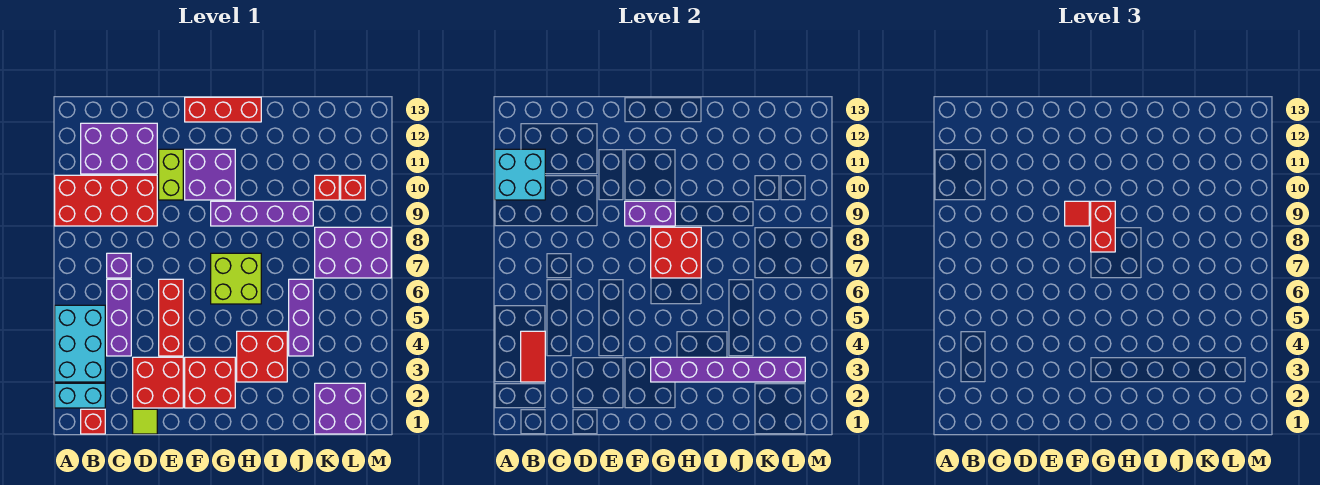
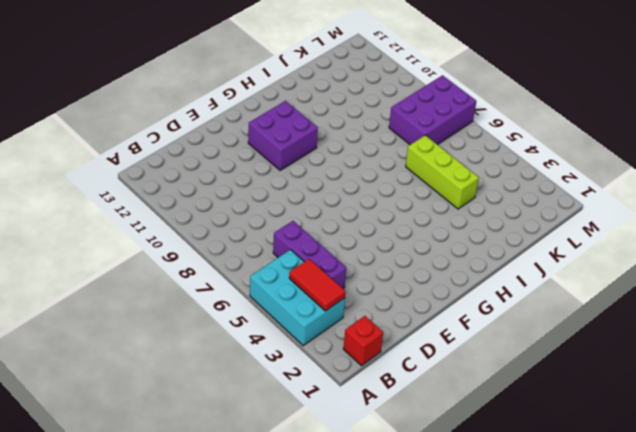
lime 1x3 brick [406,135,479,209] -> purple 1x3 brick [289,279,313,356]
none -> cyan 1x2 brick [55,383,105,408]
none -> red 2x4 brick [55,175,157,226]
none -> purple 2x3 brick [81,123,157,174]

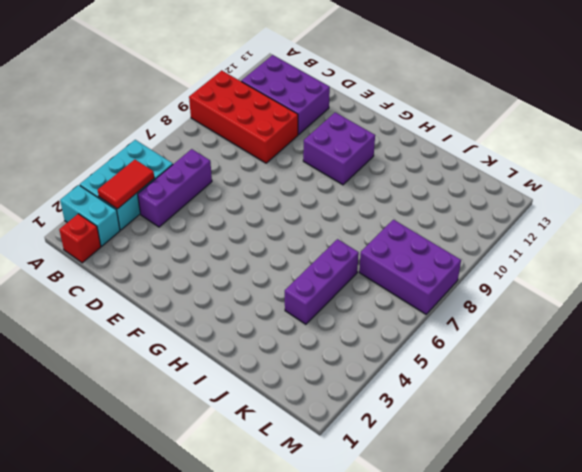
none -> purple 1x1 brick [107,253,131,278]
none -> lime 1x1 tile [133,409,157,434]
none -> red 2x2 brick [133,357,183,408]

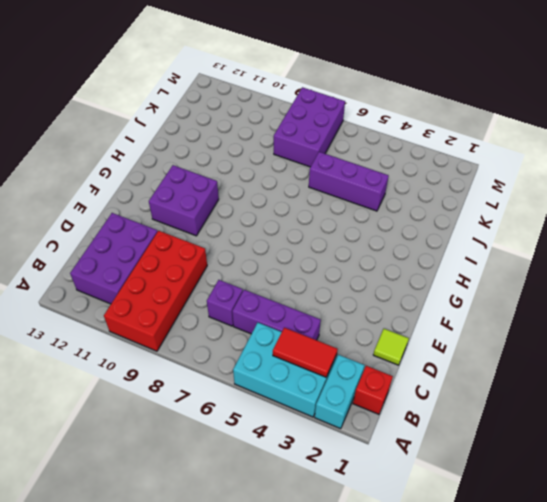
none -> red 2x2 brick [133,357,183,408]
none -> red 1x3 brick [159,279,183,356]
none -> lime 1x2 brick [159,149,183,200]

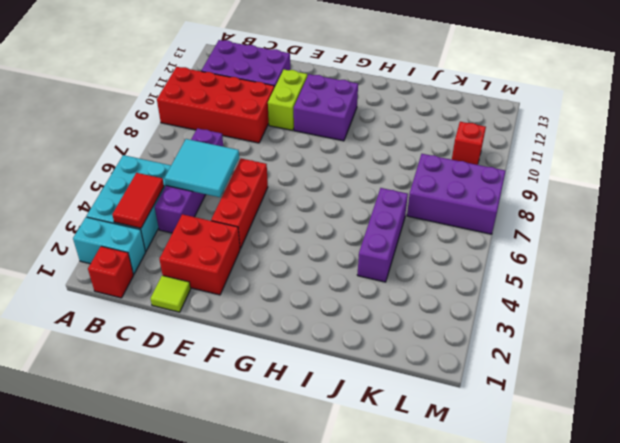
cyan 2x2 tile [165,139,239,197] -> none
none -> red 2x2 brick [185,357,235,408]
none -> red 1x3 brick [185,97,261,122]
none -> lime 2x2 brick [211,253,261,304]

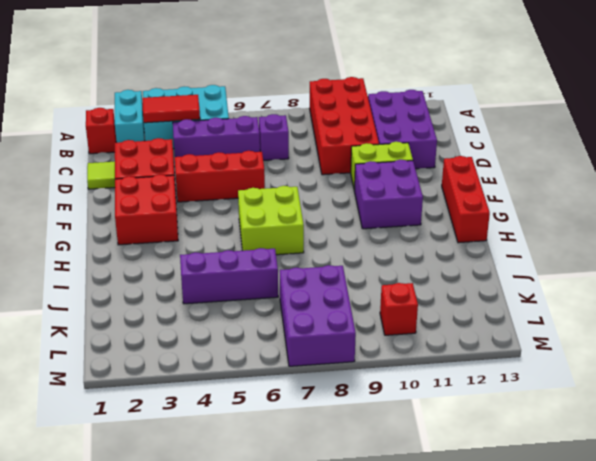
none -> purple 1x4 brick [211,201,313,226]
none -> red 2x2 brick [237,331,287,382]
none -> purple 2x2 brick [315,383,365,434]

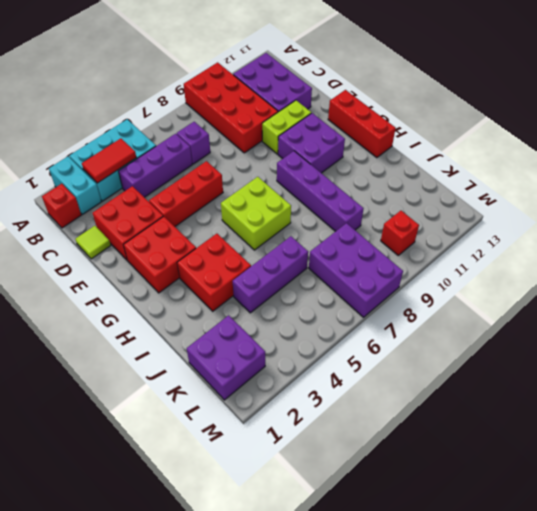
none -> red 1x1 brick [315,175,339,200]
none -> cyan 2x2 brick [495,149,545,200]
none -> purple 1x2 brick [625,201,675,226]

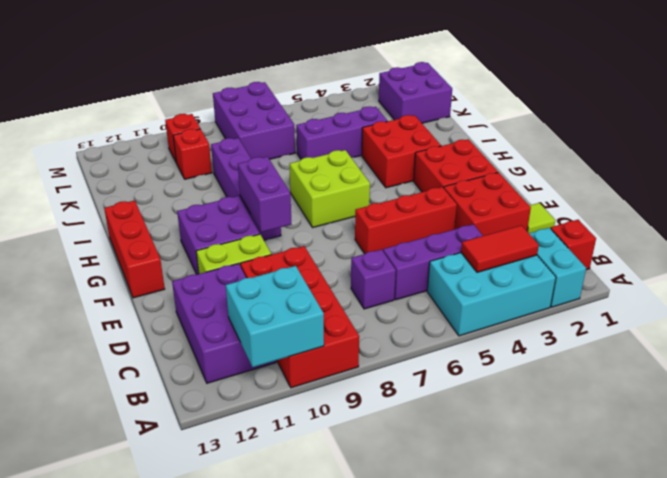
none -> purple 1x6 brick [651,357,805,382]
none -> red 2x2 brick [651,227,701,278]
none -> red 1x1 tile [1065,201,1089,226]

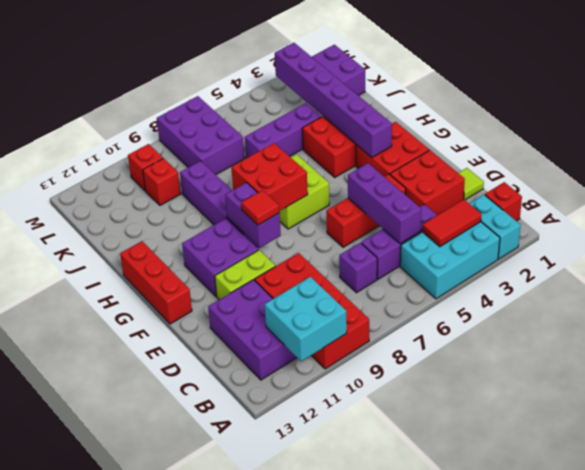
purple 1x3 brick [348,163,421,244] -> none
none -> red 1x2 brick [1091,201,1115,252]

